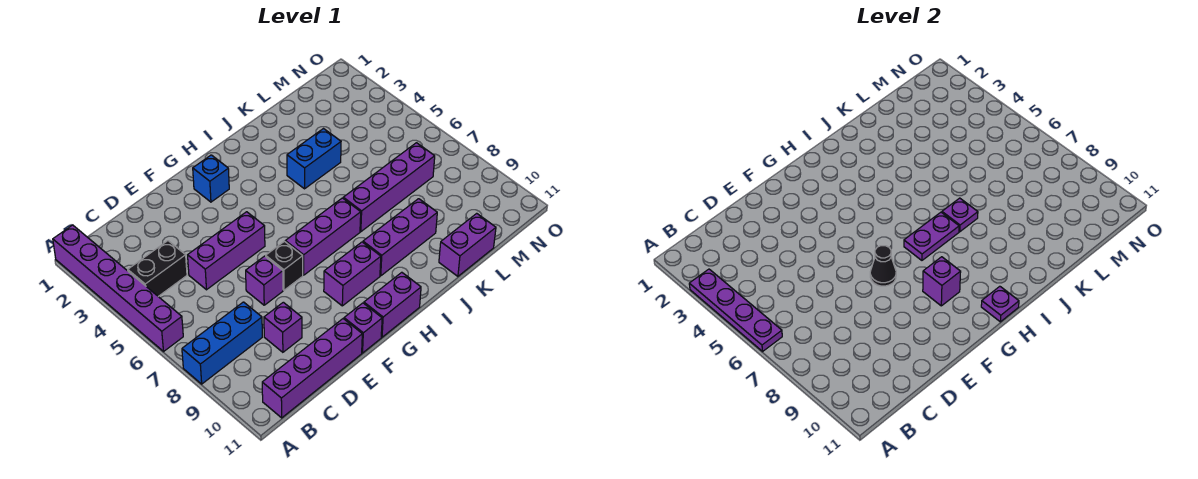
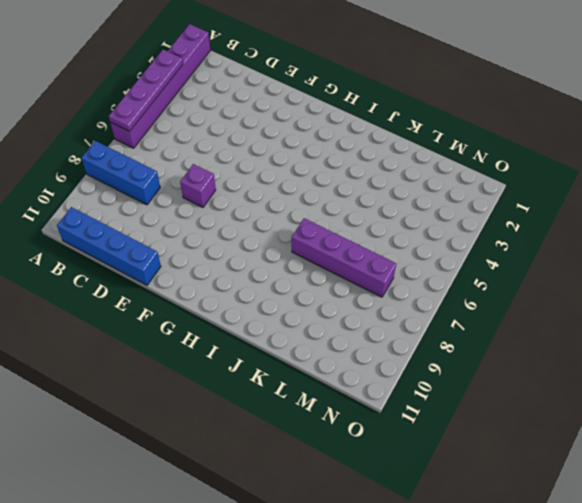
blue 1x4 brick [57,207,161,285] -> purple 1x4 brick [262,319,362,418]
none -> black 1x2 brick [128,241,187,296]
none -> purple 1x3 brick [188,212,265,290]
none -> purple 1x1 brick [264,302,302,352]

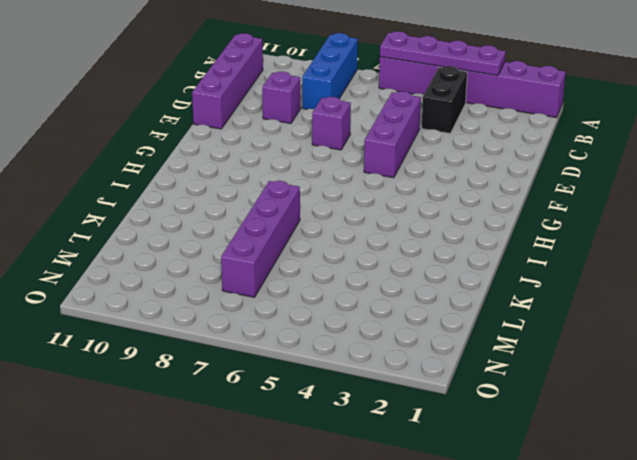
none -> black 1x1 brick [266,241,303,290]
none -> purple 1x1 brick [344,303,382,353]
none -> blue 1x1 brick [193,155,229,202]

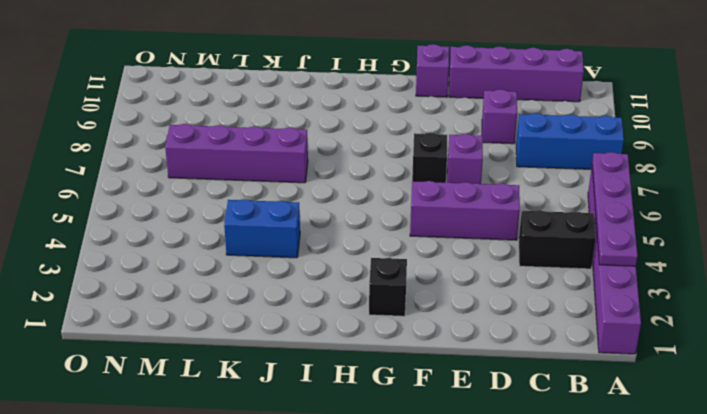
black 1x1 brick [369,258,407,316] -> blue 1x1 brick [193,155,229,202]
none -> purple 1x3 brick [285,198,361,275]
none -> purple 1x2 brick [324,242,381,306]
none -> purple 1x2 brick [364,272,421,337]

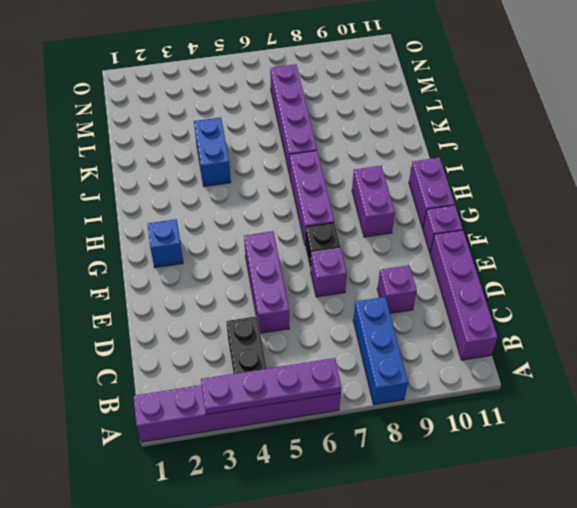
none -> purple 1x3 brick [363,199,437,276]
none -> purple 1x2 brick [439,213,496,276]
none -> black 1x1 cone [870,246,896,286]

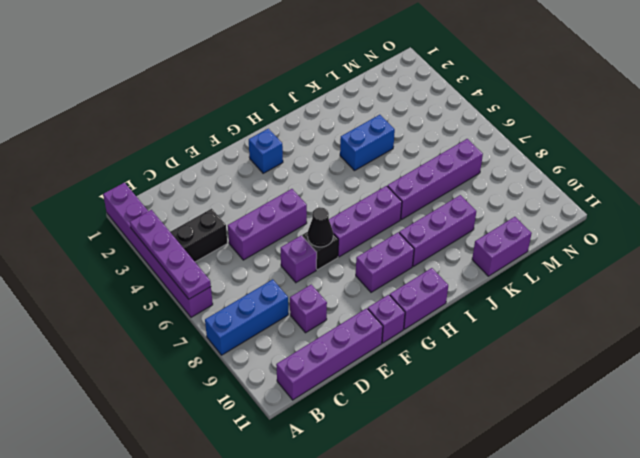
none -> purple 1x1 brick [923,257,961,306]
none -> purple 1x2 plate [904,212,959,260]
none -> purple 1x1 plate [981,286,1019,322]

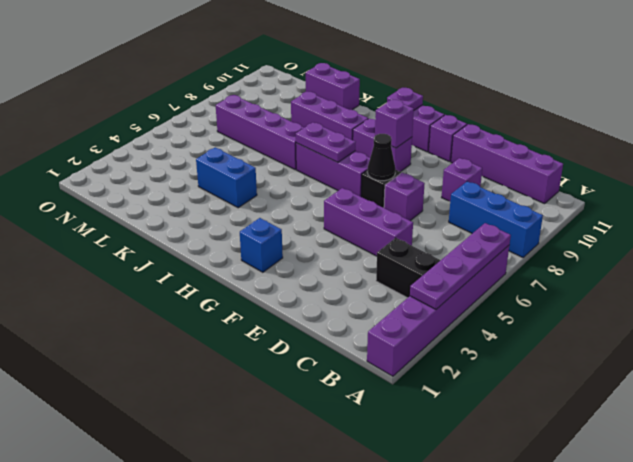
none -> purple 1x1 plate [942,198,978,232]

